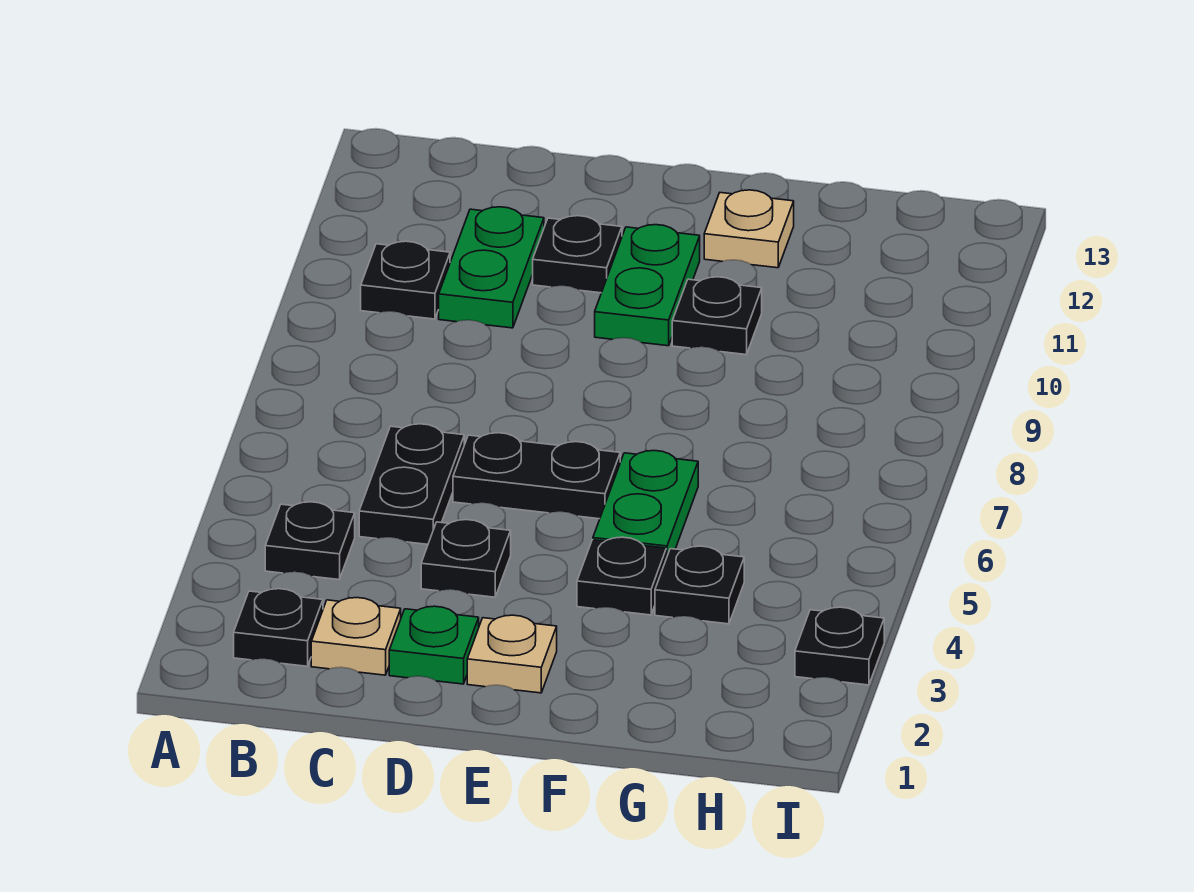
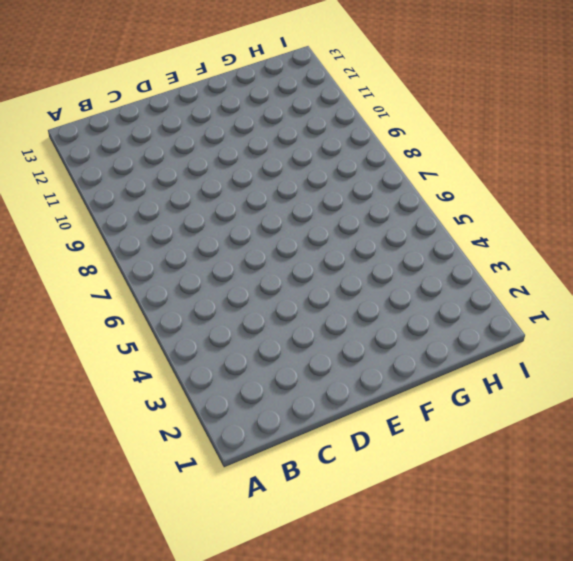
none -> black 1x1 plate [234,589,323,666]
none -> black 1x1 plate [265,502,355,580]
none -> black 1x1 plate [361,241,450,319]

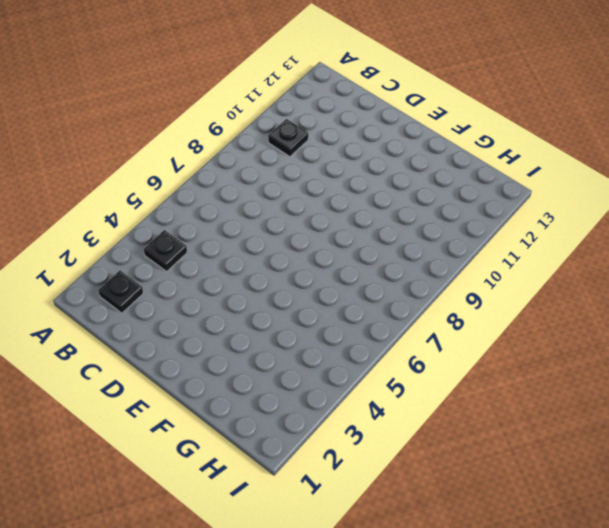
none -> tan 1x1 plate [311,598,401,675]
none -> black 1x2 plate [359,424,464,544]
none -> green 1x2 plate [439,207,544,328]

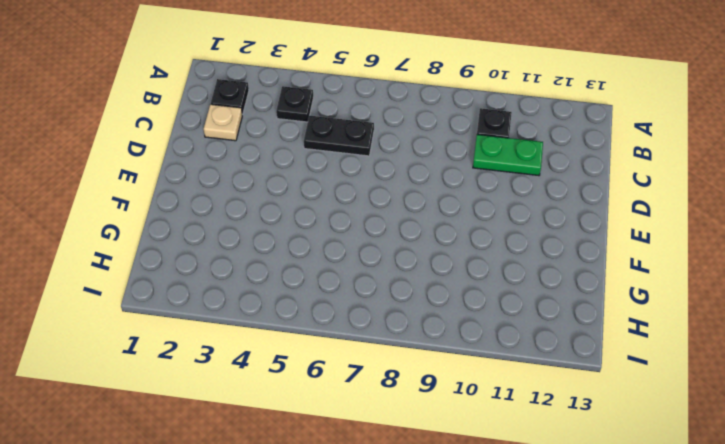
none -> green 1x1 plate [389,606,479,684]
none -> black 1x1 plate [421,520,511,597]
none -> black 1x2 plate [453,433,620,519]

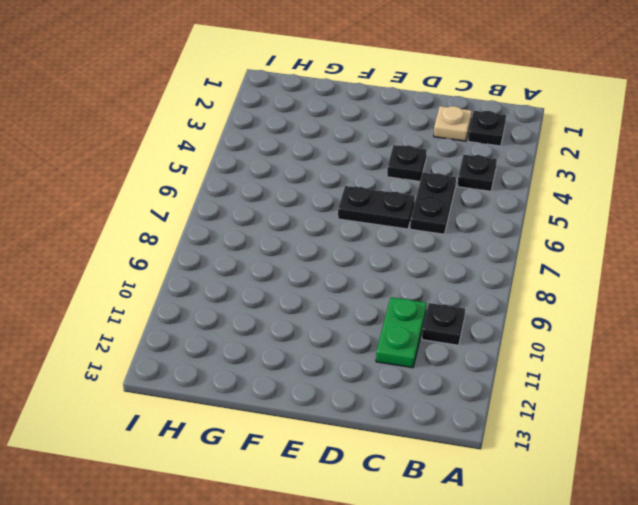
none -> green 1x1 plate [389,606,479,684]
none -> black 1x1 plate [533,216,622,293]
none -> tan 1x1 plate [467,615,557,693]

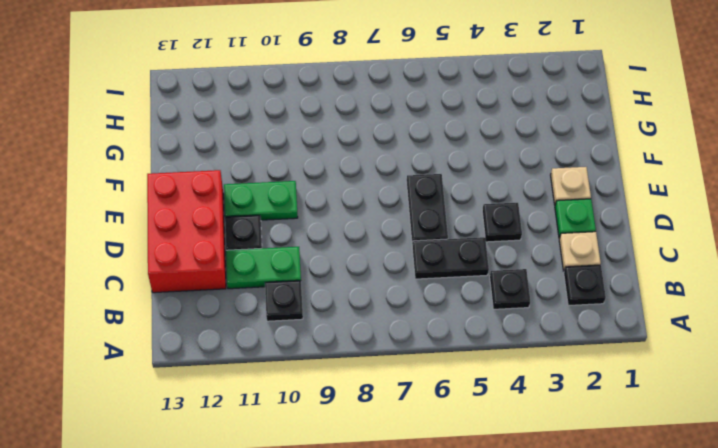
red 2x3 brick [147,170,226,293] -> none
none -> black 1x1 plate [577,537,666,615]
none -> green 1x2 plate [593,451,698,558]
none -> black 1x1 plate [672,277,762,355]

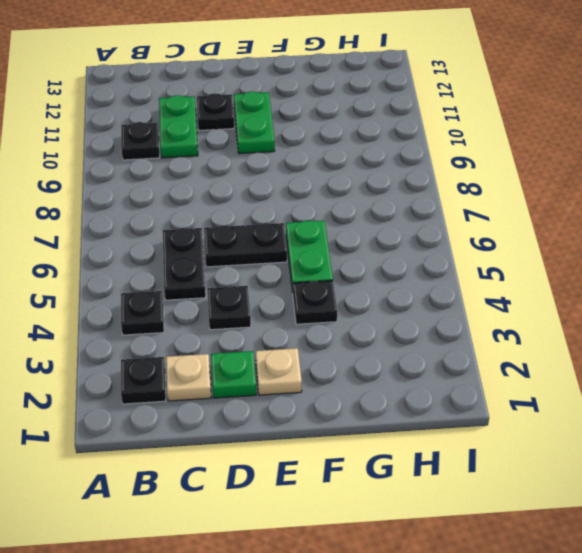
none -> black 1x1 plate [672,277,762,355]
none -> tan 1x1 plate [704,190,794,268]
none -> black 1x1 plate [655,546,744,624]

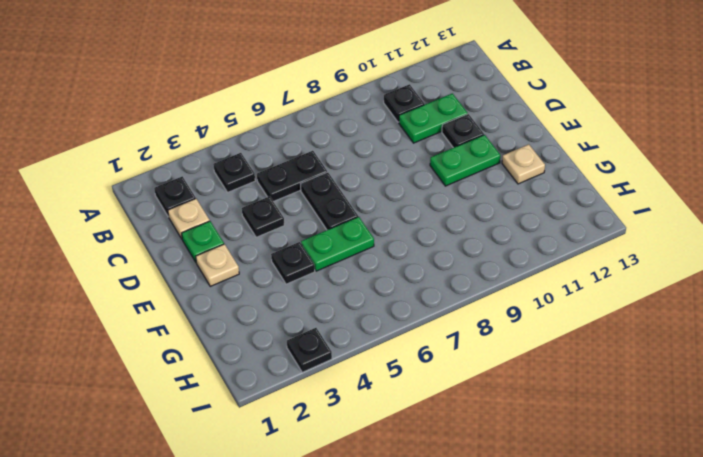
none -> black 1x1 plate [672,277,762,355]
none -> black 1x1 plate [655,546,744,624]

